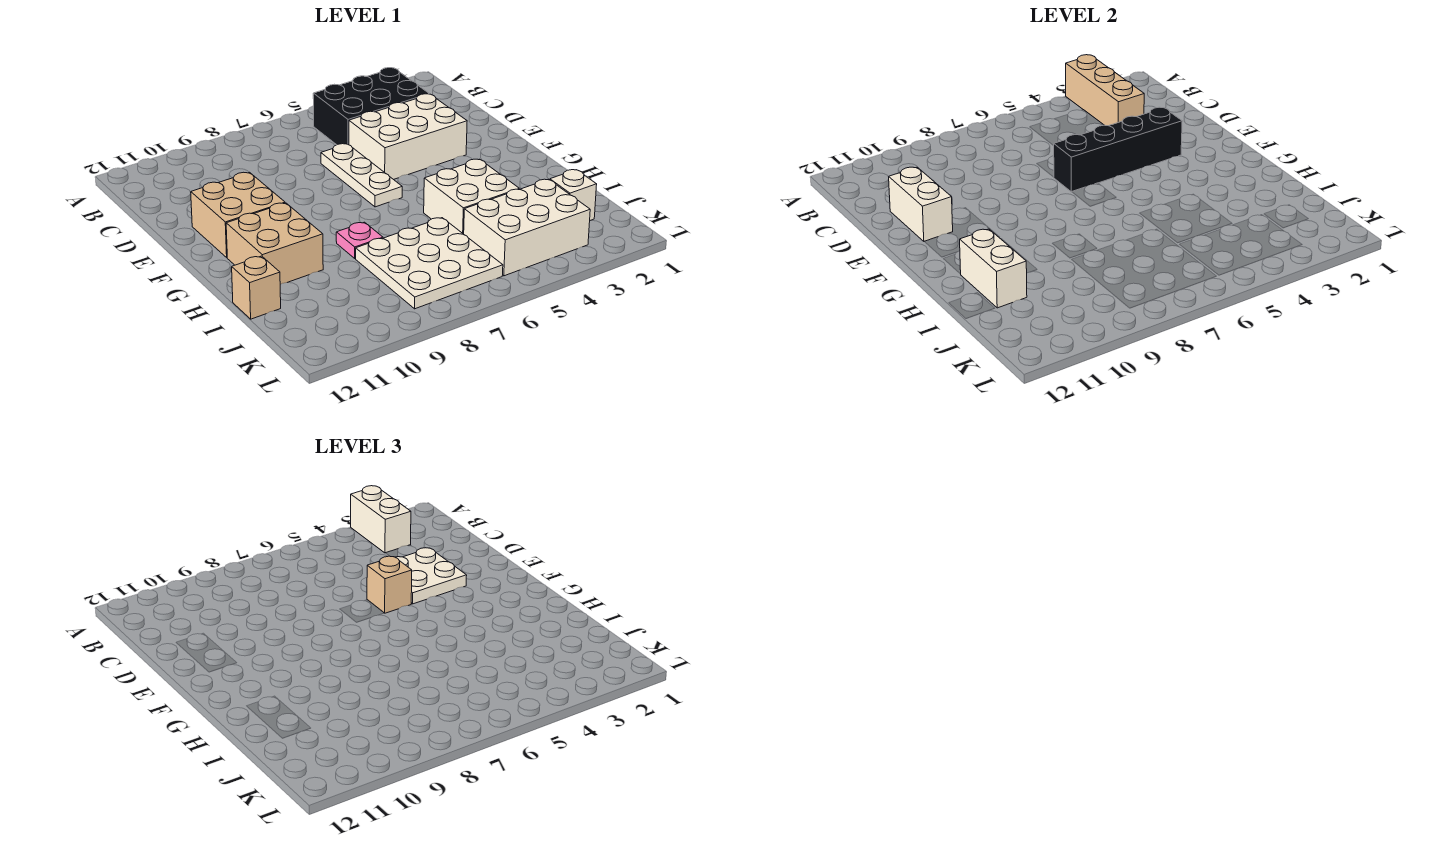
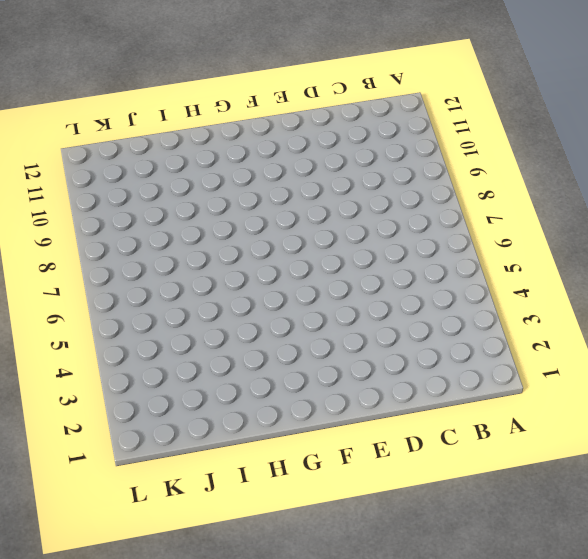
none -> black 2x3 brick [313,68,429,145]
none -> white 2x3 brick [349,94,467,180]
none -> white 1x3 plate [321,144,402,207]

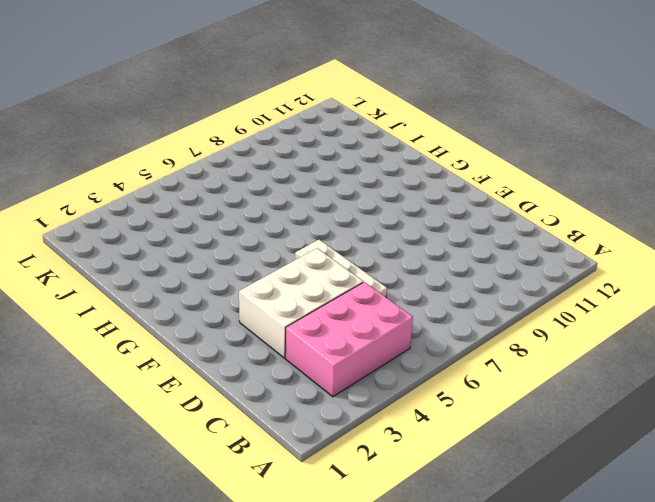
pink 2x3 brick [285,282,413,397] -> black 2x3 brick [313,68,429,145]
none -> tan 2x2 brick [191,172,285,257]
none -> tan 2x2 brick [226,203,323,284]
none -> white 2x2 brick [424,159,519,234]

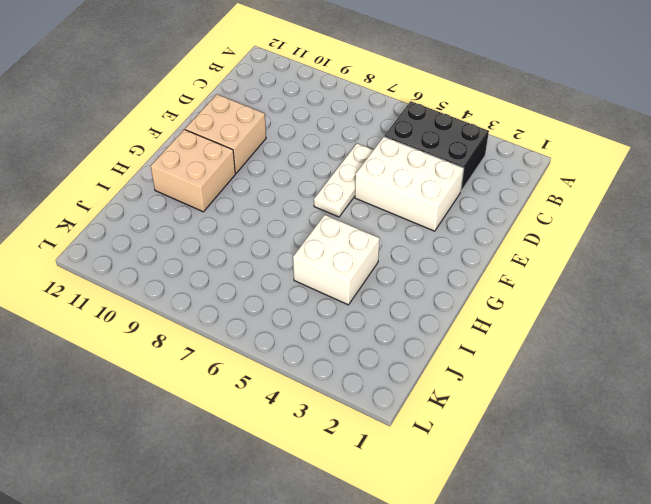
none -> pink 1x1 plate [336,222,383,258]
none -> white 3x3 plate [356,218,503,309]
none -> tan 1x1 brick [232,256,281,319]

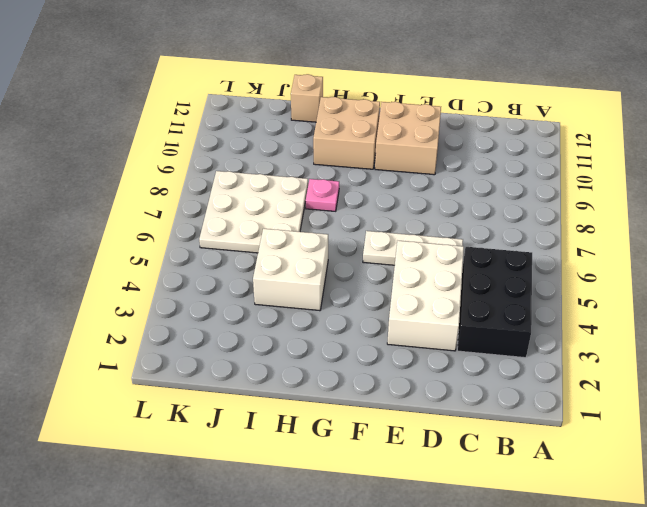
none -> white 1x1 brick [550,170,597,221]
none -> white 2x3 brick [464,179,590,276]
none -> tan 1x3 brick [1066,55,1144,126]

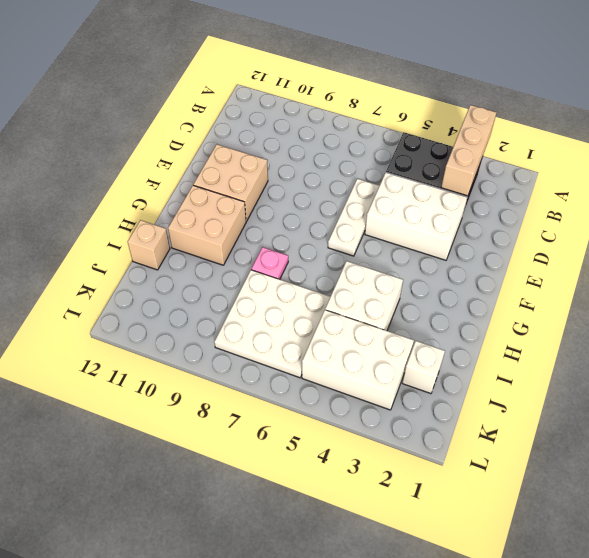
none -> white 1x2 brick [889,167,953,242]
none -> black 1x4 brick [1053,107,1182,192]
none -> white 1x2 brick [960,229,1027,308]

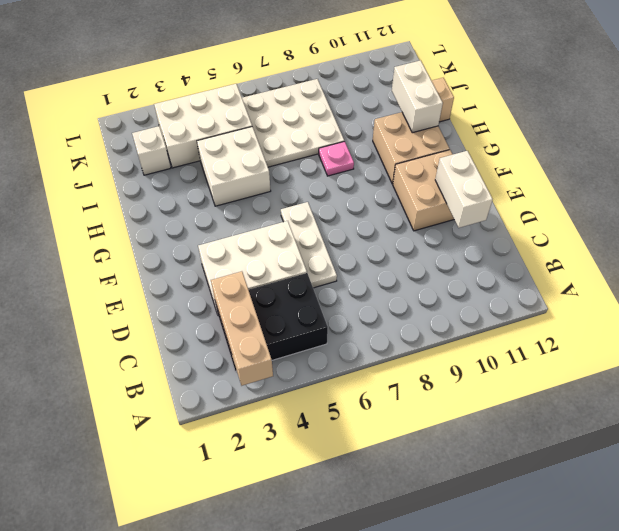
none -> black 1x4 brick [1053,107,1182,192]
none -> white 1x2 brick [351,486,411,553]
none -> white 2x2 plate [395,548,467,604]

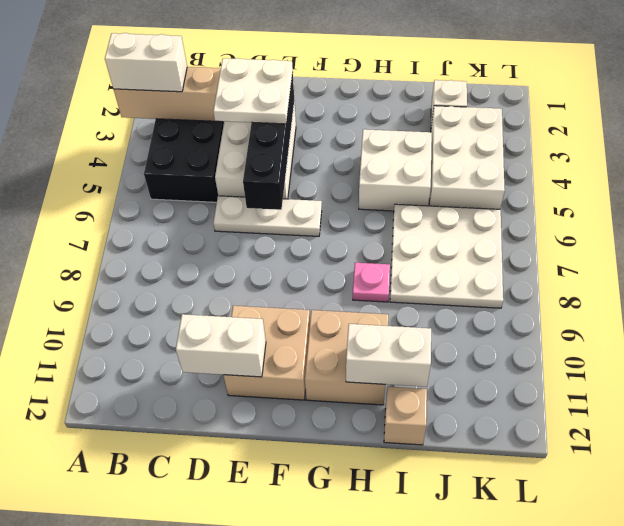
none -> tan 1x1 brick [367,556,412,613]

